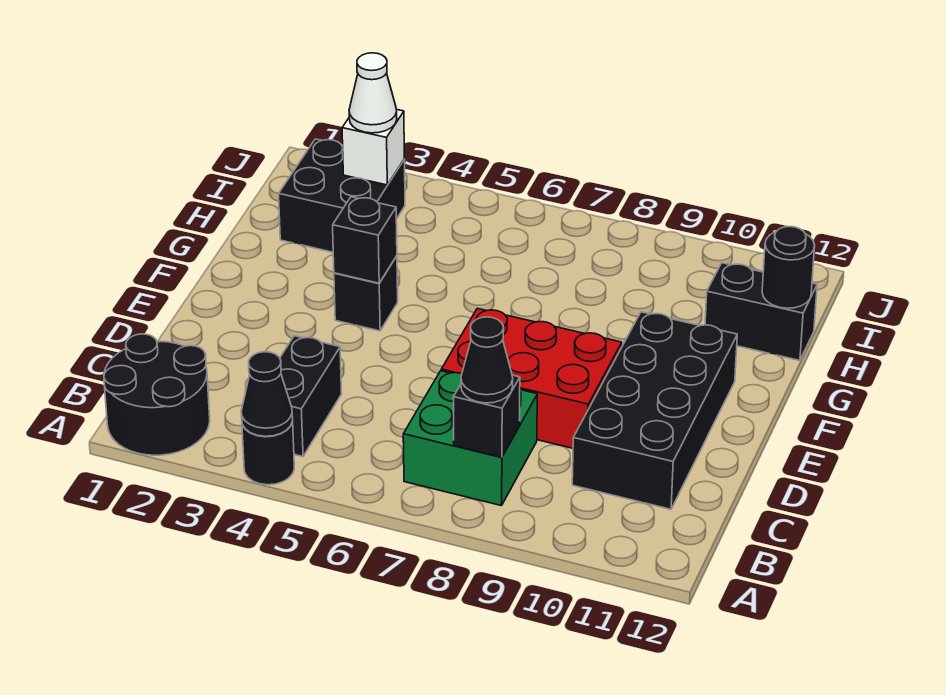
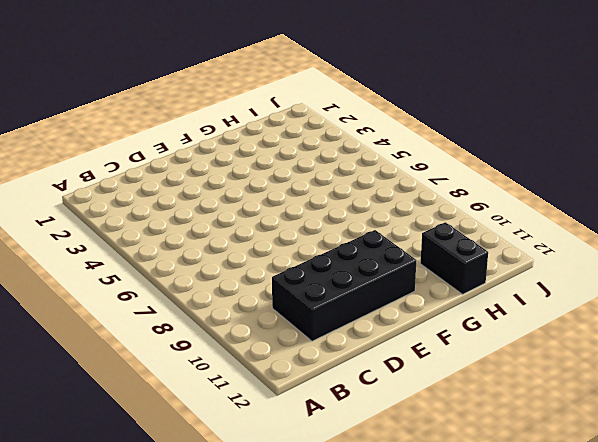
none -> black 2x2 round brick [104,334,210,455]
none -> black 1x1 round brick [242,422,294,485]
none -> black 1x2 brick [280,336,341,456]

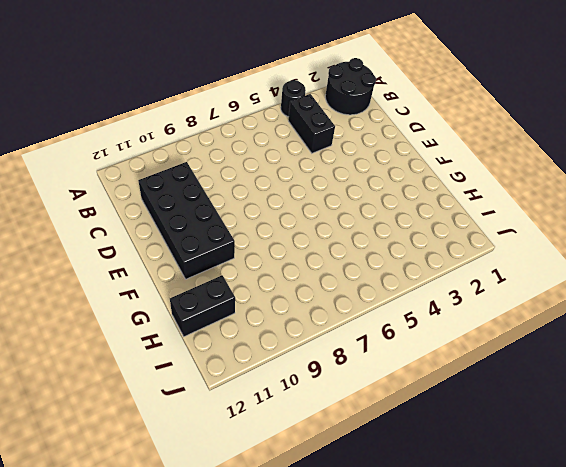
none -> green 2x2 brick [403,371,537,506]
none -> red 2x3 brick [441,308,622,448]
none -> black 1x1 brick [334,256,398,331]

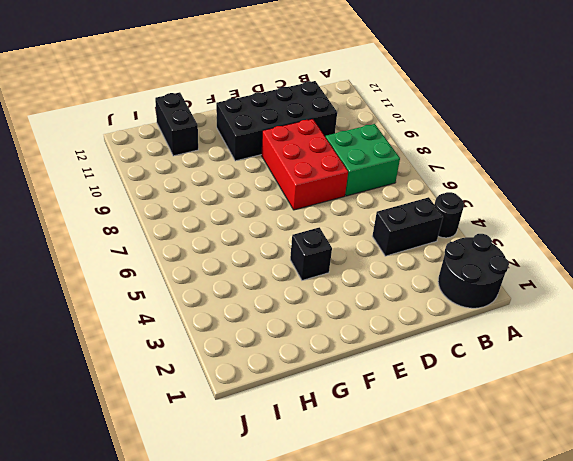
none -> black 2x2 brick [279,139,405,252]
none -> black 1x1 cone [241,352,293,436]
none -> black 1x1 brick [454,375,520,457]

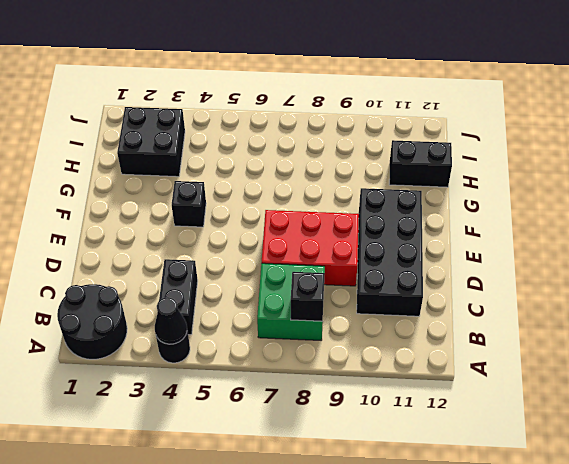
none -> black 1x1 brick [333,197,397,283]
none -> black 1x1 round brick [762,227,815,308]
none -> white 1x1 brick [342,109,405,185]

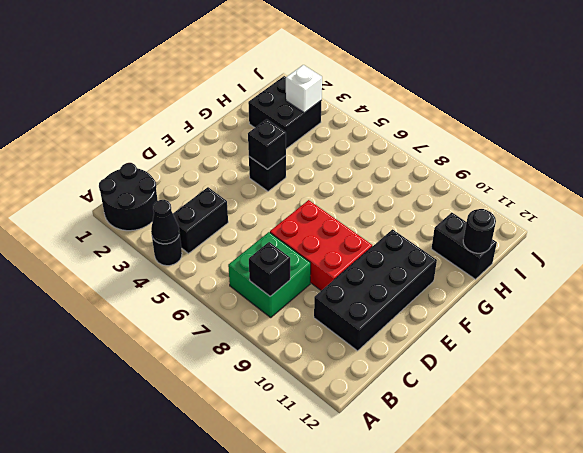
none -> black 1x1 cone [461,317,513,403]
none -> white 1x1 cone [349,53,397,133]

